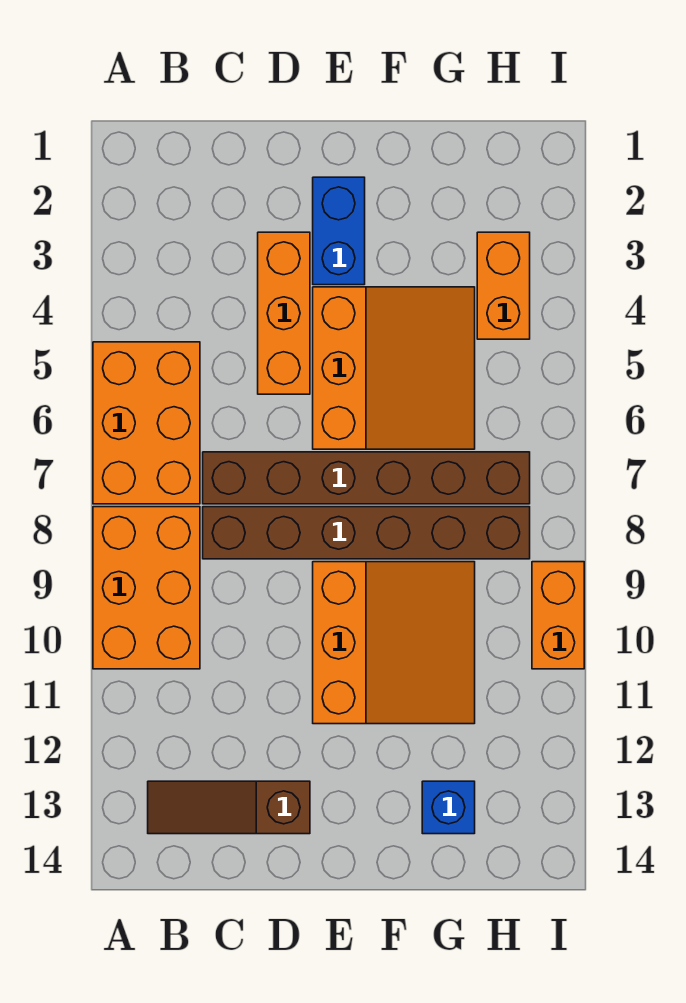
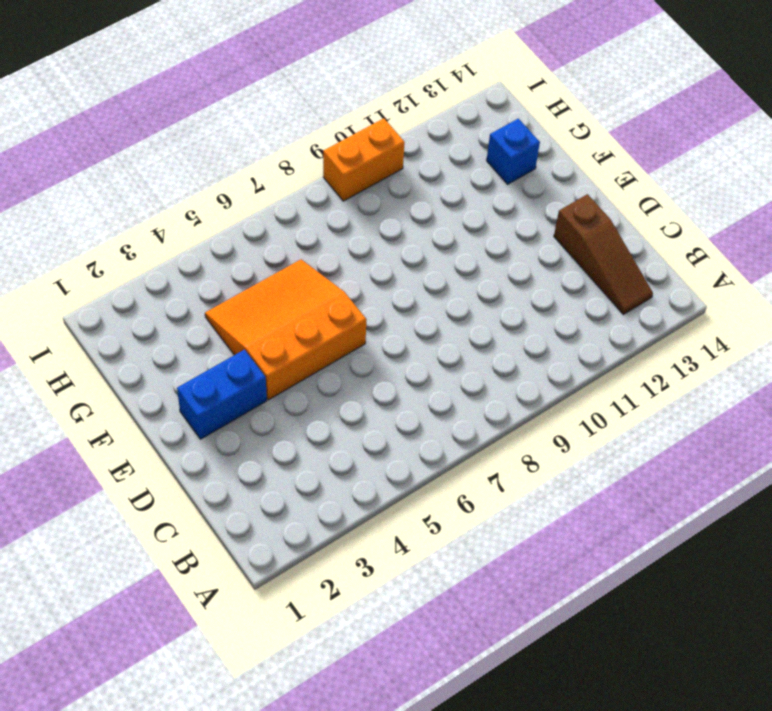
none -> orange 2x3 brick [93,342,200,504]
none -> orange 2x3 brick [93,507,200,669]
none -> brown 1x6 brick [203,452,530,504]

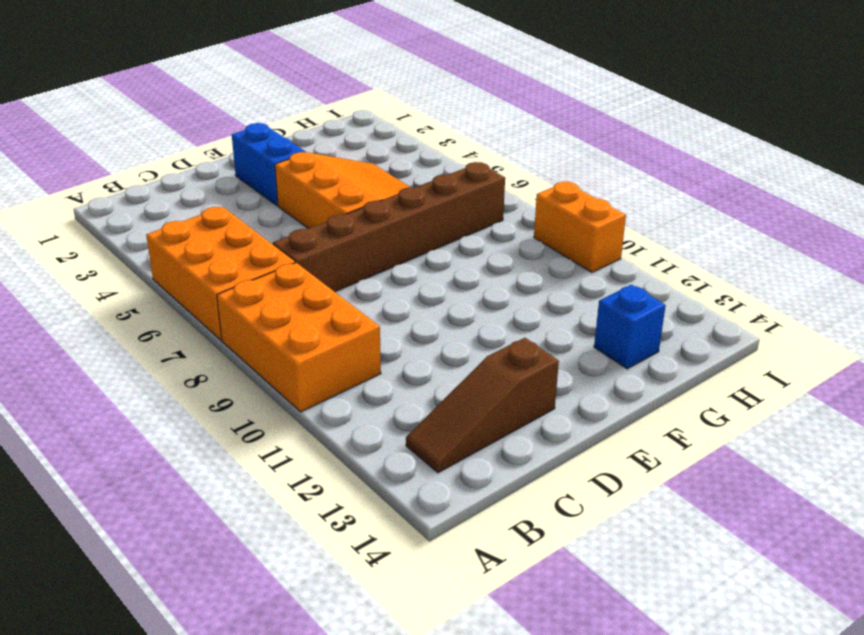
none -> brown 1x6 brick [203,507,530,559]
none -> orange 1x3 brick [258,232,310,394]
none -> orange 3x3 slope [313,562,475,724]

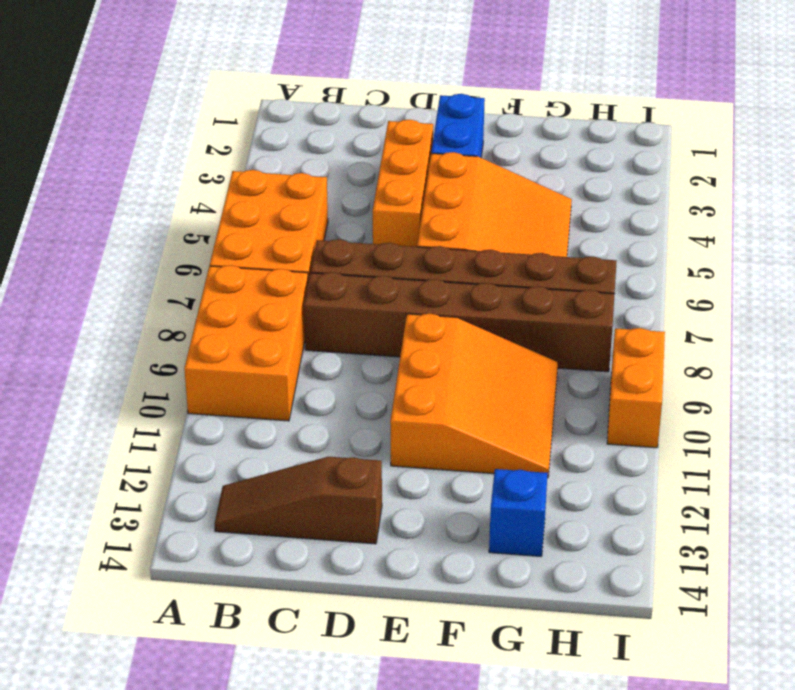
none -> orange 1x2 brick [477,232,530,339]

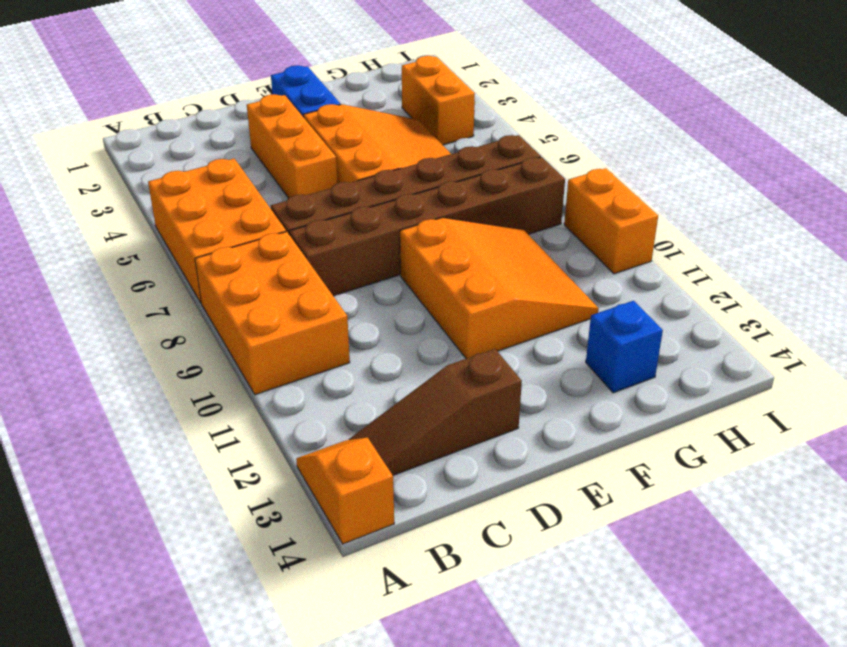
orange 1x2 slope [296,438,394,544] -> none

